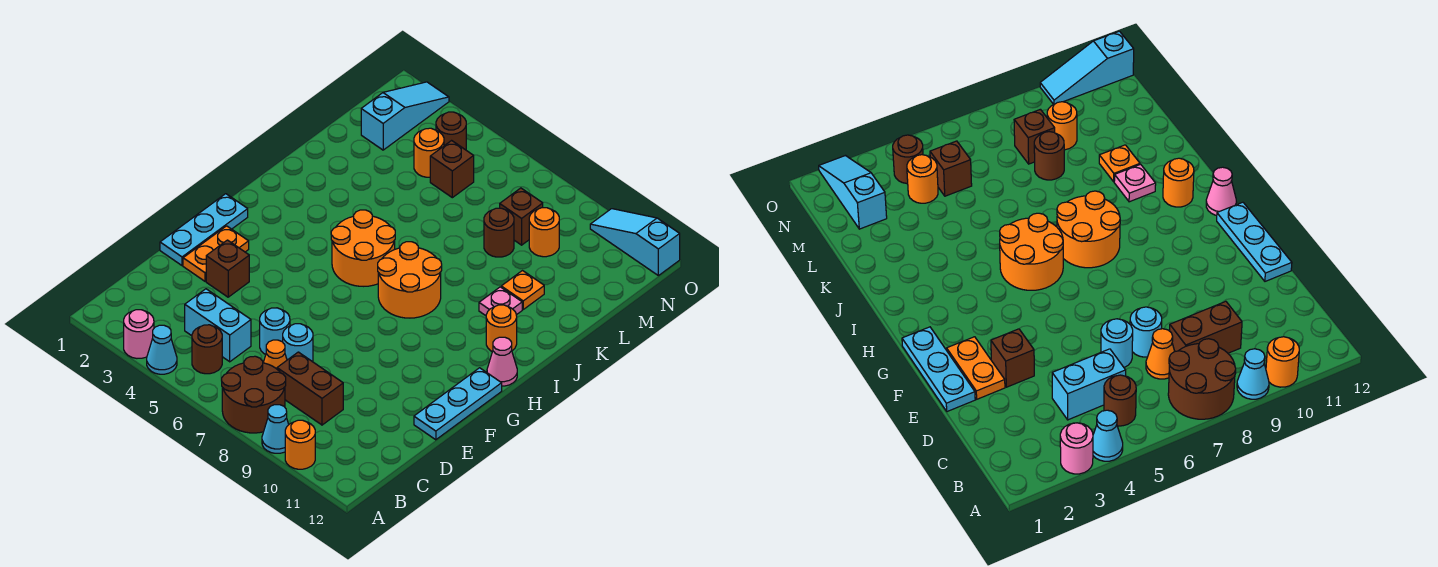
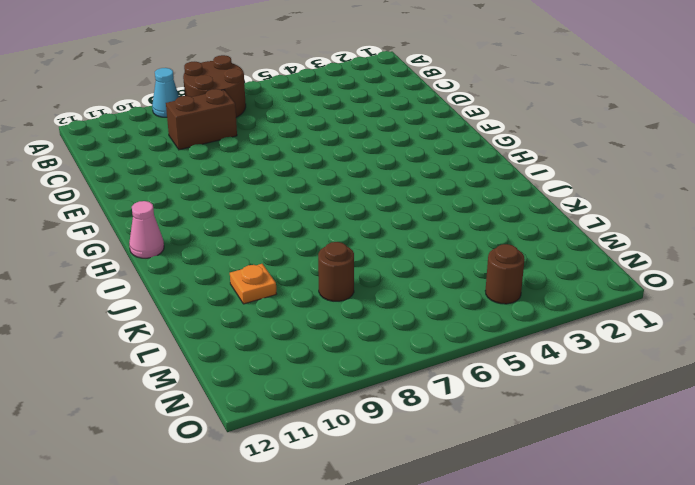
none -> pink 1x1 round brick [124,310,154,358]
none -> cyan 1x1 cone [147,325,177,374]
none -> orange 1x1 round brick [285,420,315,469]

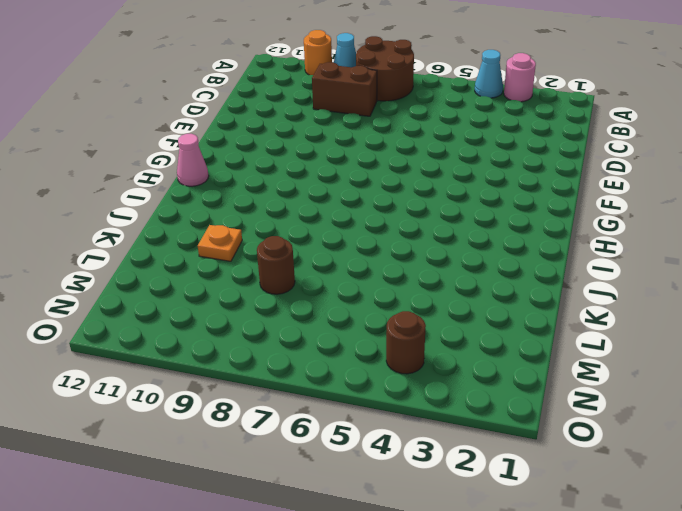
none -> brown 1x1 round brick [192,325,222,374]
none -> cyan 1x2 brick [185,289,251,362]
none -> orange 1x1 cone [263,340,287,369]

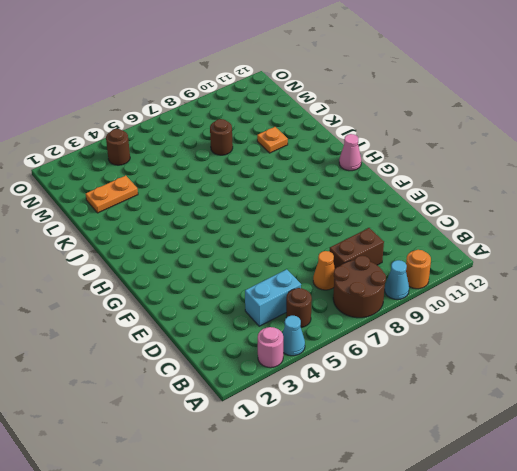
orange 1x2 plate [86,176,138,213] -> orange 1x2 plate turned to [183,226,249,281]
none -> cyan 1x1 round brick [260,308,290,354]
none -> cyan 1x1 round brick [283,324,313,362]
none -> cyan 1x3 plate [160,194,248,265]

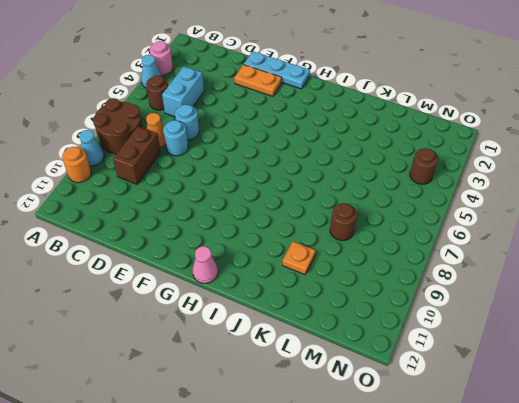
none -> brown 1x1 brick [206,240,249,297]
none -> cyan 1x3 plate [414,368,502,440]
none -> orange 2x2 round brick [331,210,395,286]

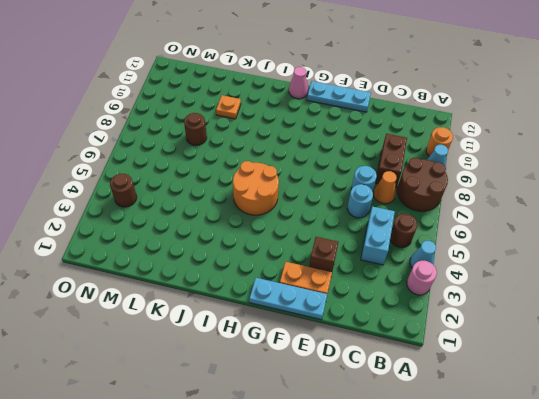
none -> orange 2x2 round brick [378,242,442,318]
none -> orange 1x1 round brick [486,305,517,352]
none -> pink 1x1 plate [479,287,522,316]

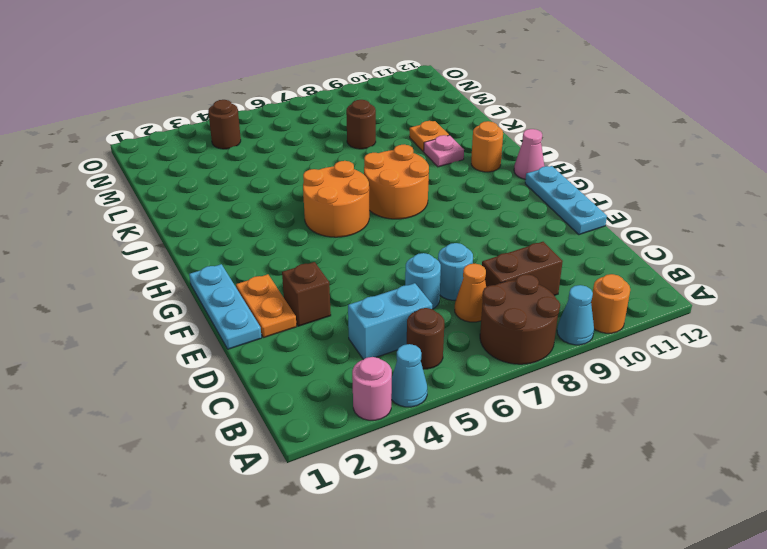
none -> cyan 1x3 slope [361,82,449,150]
none -> orange 1x1 round brick [414,128,444,177]
none -> brown 1x1 brick [430,141,474,198]

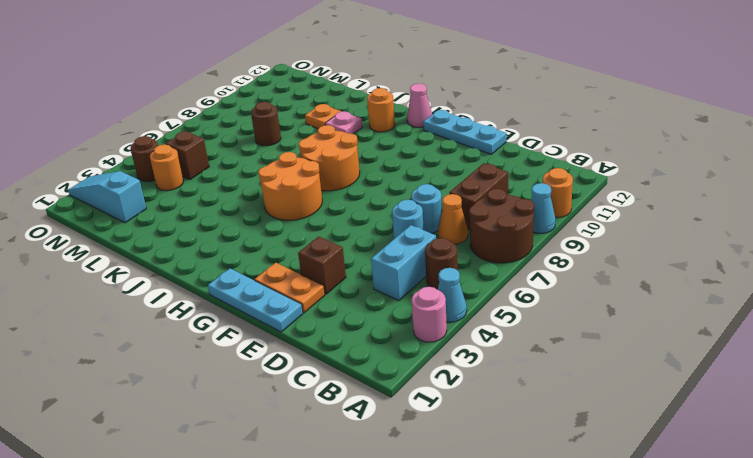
none -> brown 1x1 brick [500,188,543,245]
none -> orange 1x1 round brick [529,208,559,257]
none -> cyan 1x3 slope [590,209,680,276]

